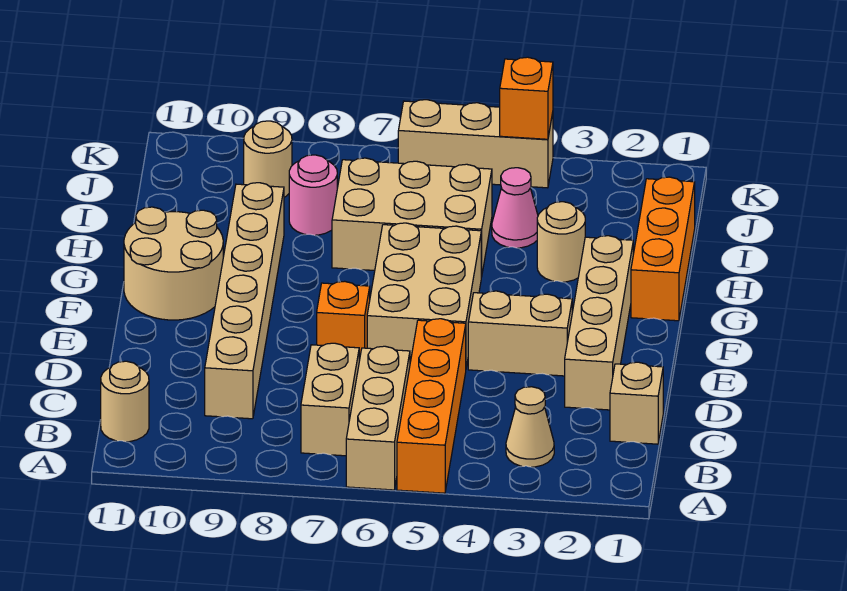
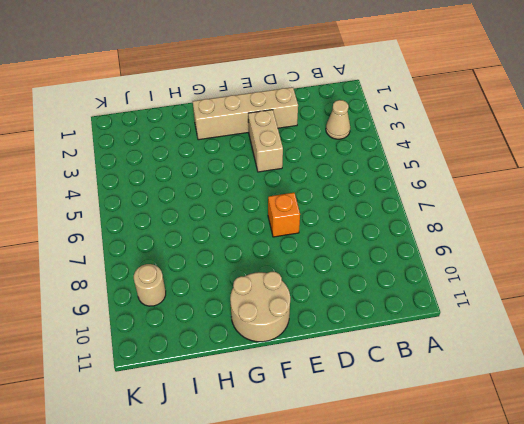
none -> orange 1x4 brick [397,319,466,493]
none -> tan 1x3 brick [346,346,410,490]
none -> tan 1x2 brick [301,343,359,456]

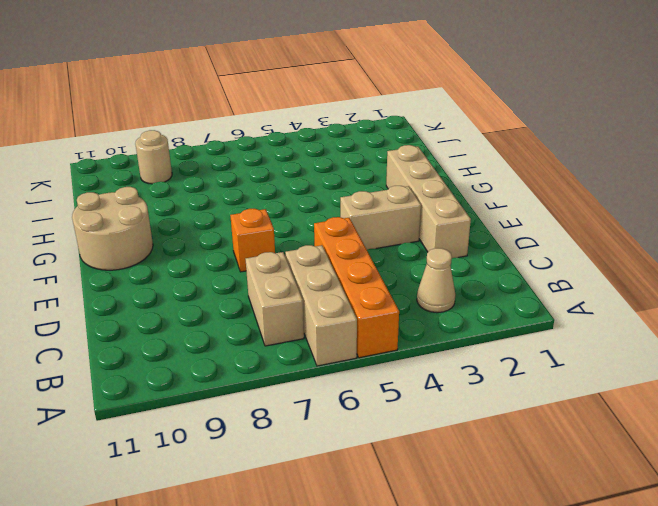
none -> tan 1x1 round brick [101,361,149,442]
none -> tan 1x1 brick [610,362,663,444]
none -> tan 1x6 brick [205,183,284,419]

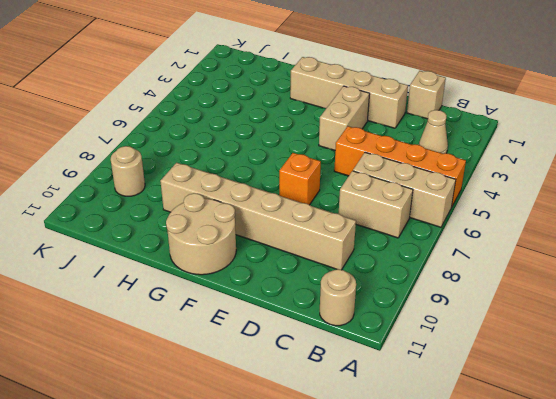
none -> tan 2x3 brick [367,223,481,367]
none -> orange 1x3 brick [631,177,695,321]
none -> tan 1x1 round brick [537,202,585,282]

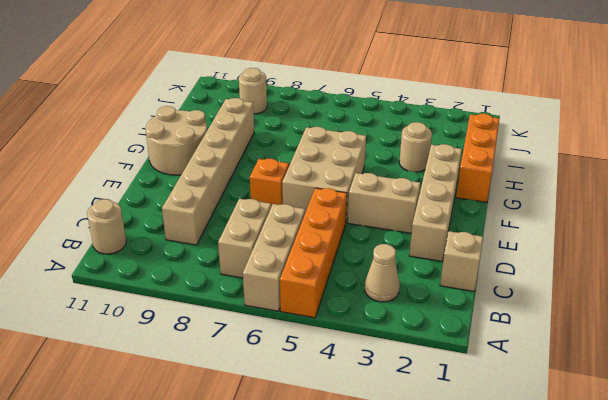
none -> tan 2x3 brick [332,158,492,277]
none -> pink 1x1 cone [492,168,538,248]
none -> pink 1x1 round brick [289,155,337,235]

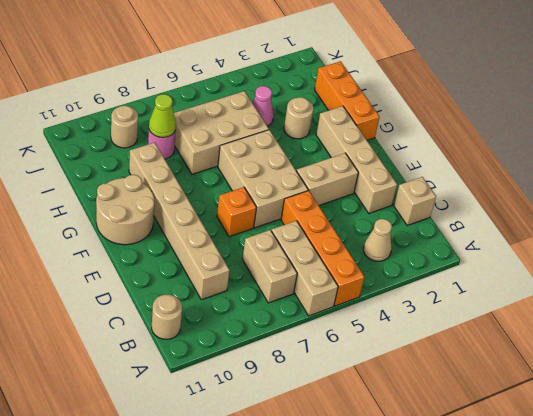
lime 1x1 cone [149,94,176,138] -> none
none -> tan 1x3 brick [398,100,553,188]
none -> orange 1x1 brick [500,57,553,139]

